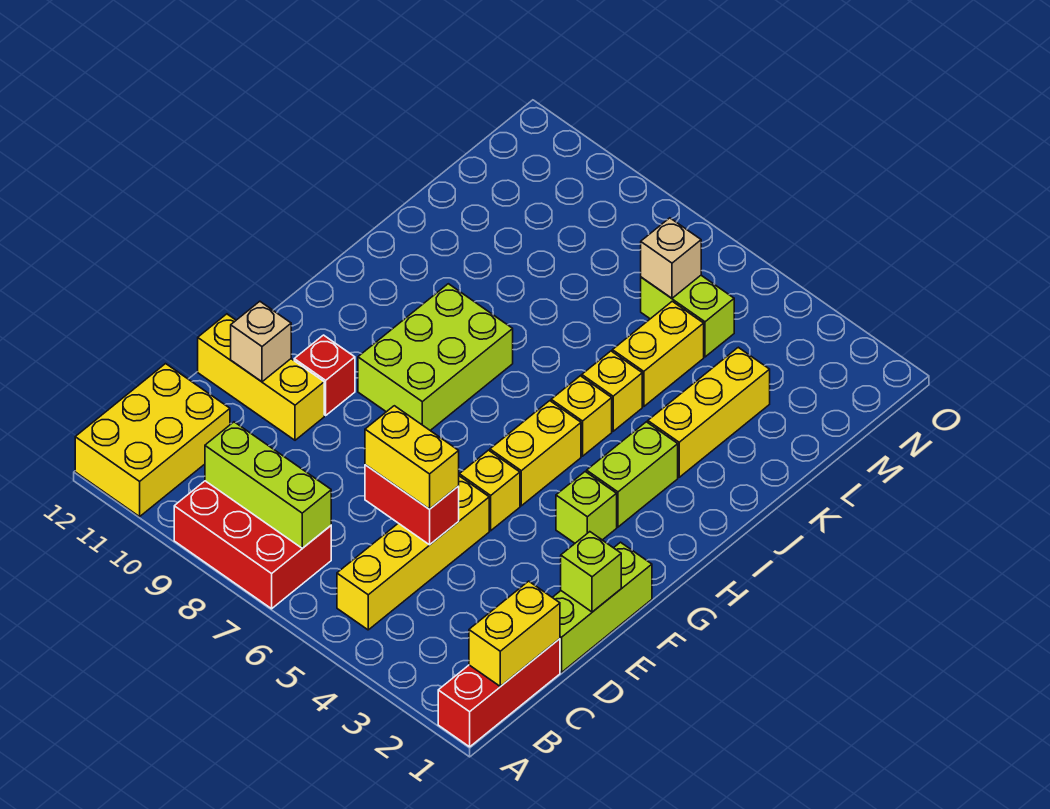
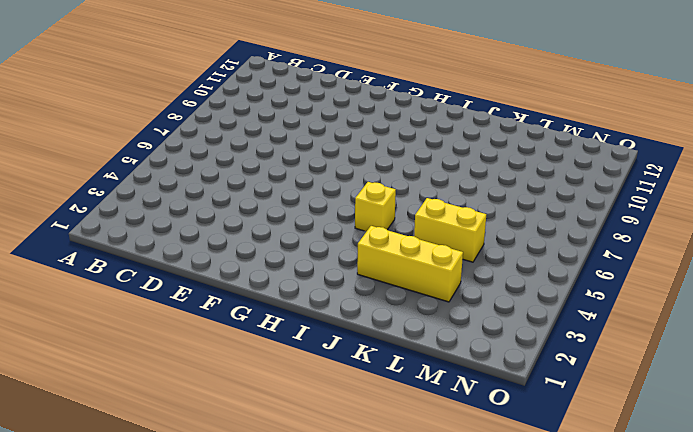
none -> red 1x3 brick [438,639,560,747]
none -> red 2x3 brick [174,481,331,609]
none -> yellow 2x3 brick [75,364,230,517]

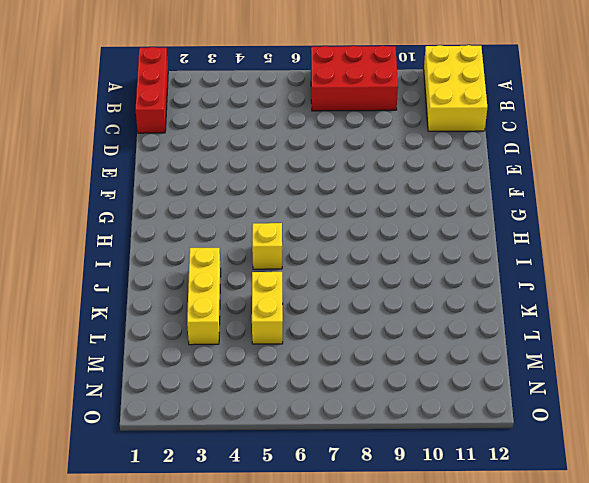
none -> yellow 1x4 brick [337,476,489,630]
none -> lime 1x3 brick [552,542,652,672]
none -> yellow 1x3 brick [198,314,324,440]

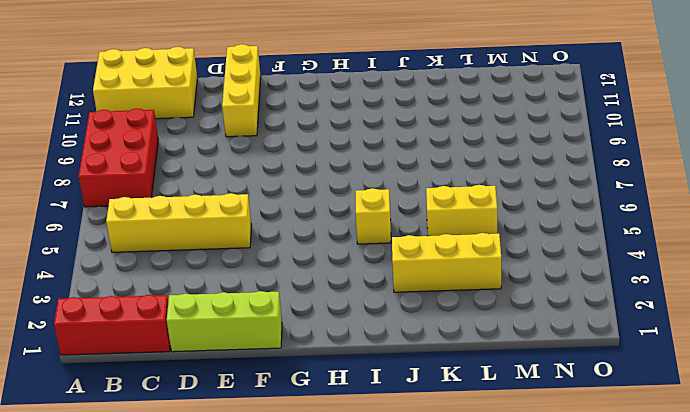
none -> yellow 1x1 brick [459,450,520,531]
none -> red 1x1 brick [294,335,355,415]
none -> lime 1x1 brick [556,472,617,543]

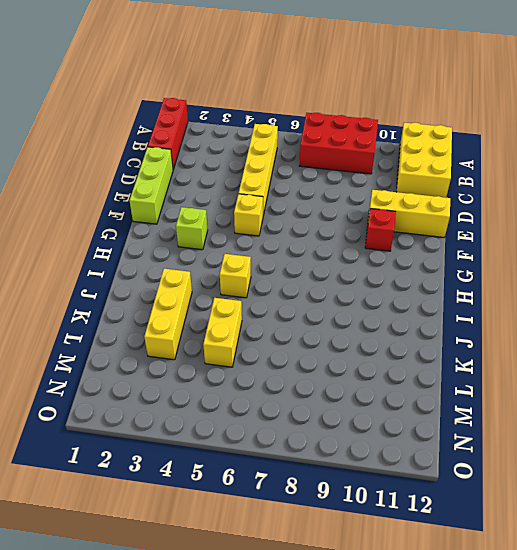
none -> yellow 1x2 brick [490,401,581,506]
none -> lime 2x3 brick [358,284,513,430]
none -> lime 1x2 brick [587,422,678,527]

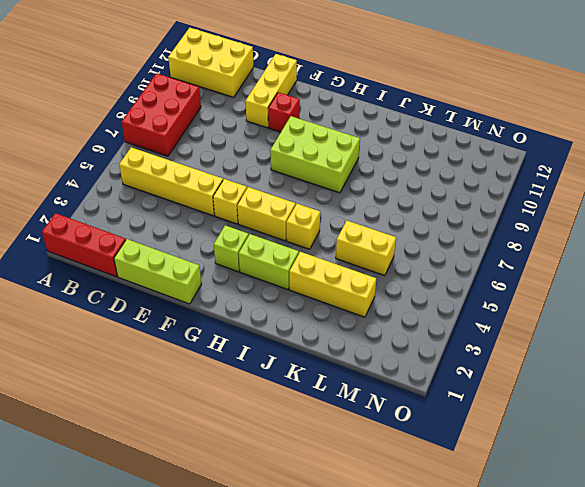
none -> yellow 1x1 brick [582,351,642,431]
none -> lime 1x2 brick [641,275,734,357]
none -> yellow 1x2 brick [469,581,560,687]

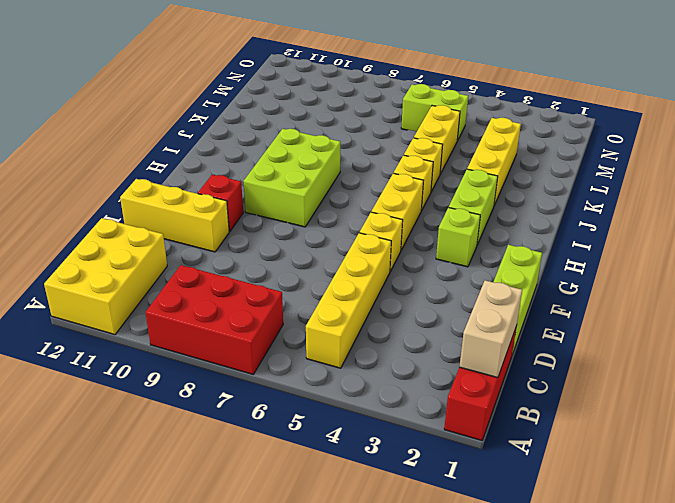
tan 1x2 brick [459,280,522,378] -> yellow 1x2 brick [469,581,560,687]
none -> lime 1x3 brick [205,422,331,548]
none -> red 1x2 brick [365,465,459,545]
none -> lime 1x1 brick [561,532,621,612]

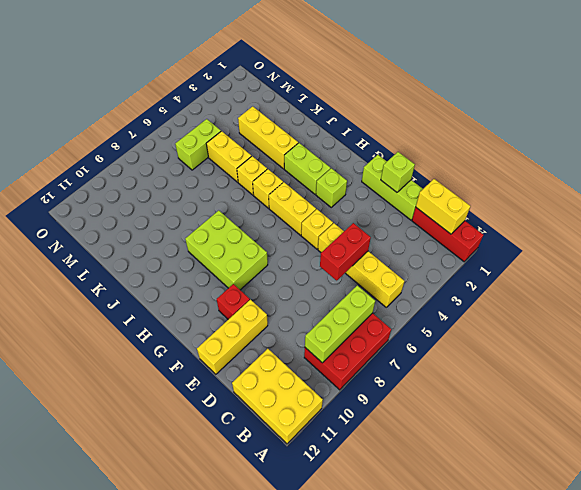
none -> tan 1x1 brick [231,301,291,382]
none -> tan 1x1 brick [641,218,701,298]
none -> yellow 1x2 brick [365,406,459,509]

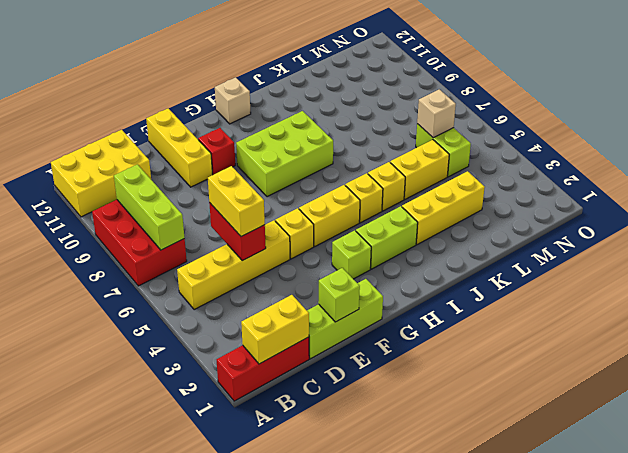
tan 1x1 brick [215,77,251,124] -> tan 1x1 brick moved to [231,301,291,382]

